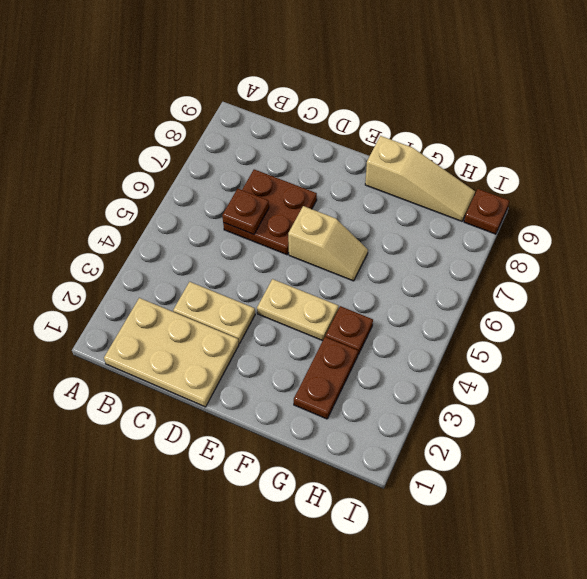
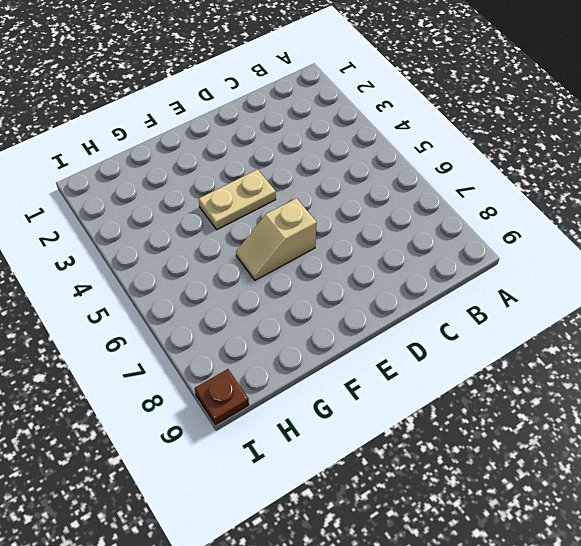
none -> tan 2x3 plate [104,298,239,407]
none -> tan 1x2 plate [173,282,255,344]

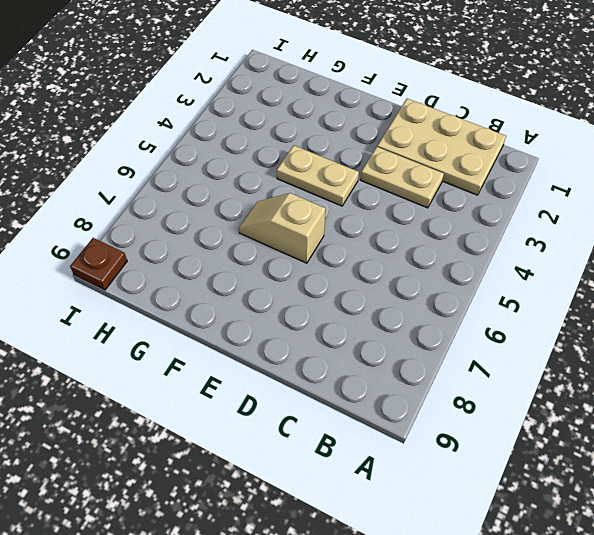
none -> brown 2x2 plate [223,169,317,255]
none -> tan 1x3 slope [365,136,475,221]

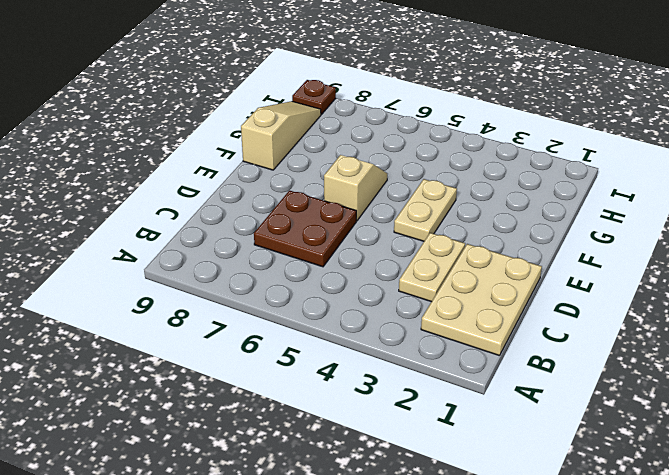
none -> brown 1x2 plate [294,337,358,419]
none -> brown 1x1 plate [326,306,373,354]

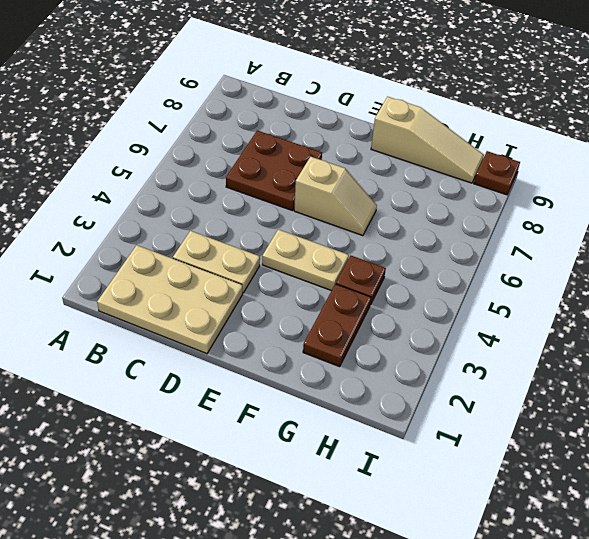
none -> brown 1x1 plate [222,189,269,234]

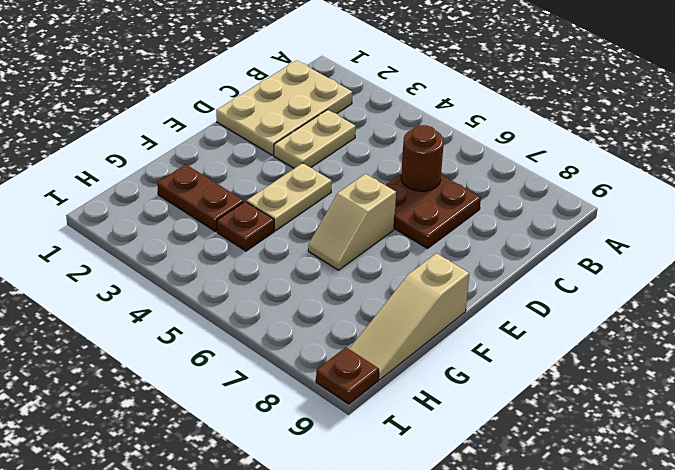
brown 1x1 round brick [401,125,444,191] -> brown 1x1 plate [222,189,269,234]

